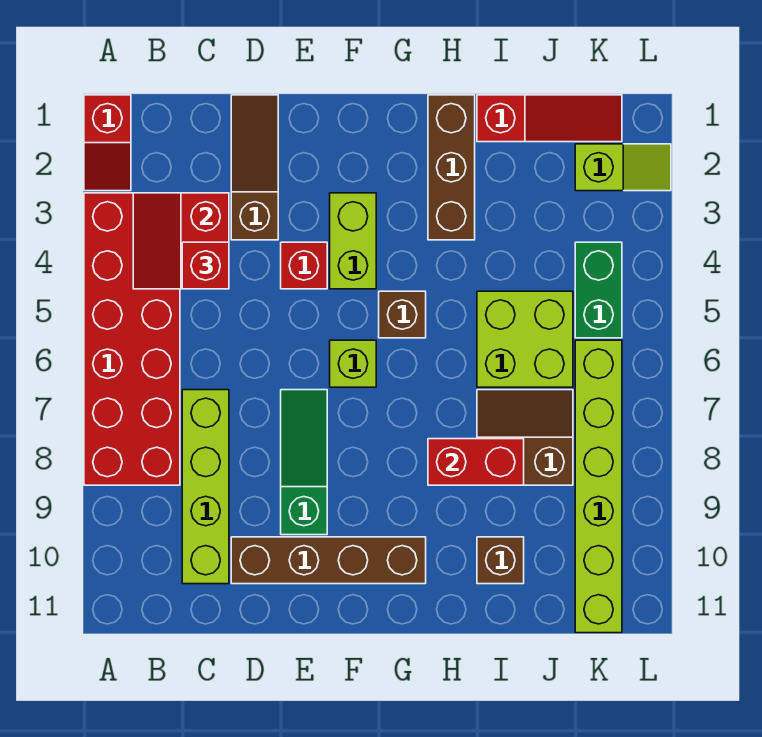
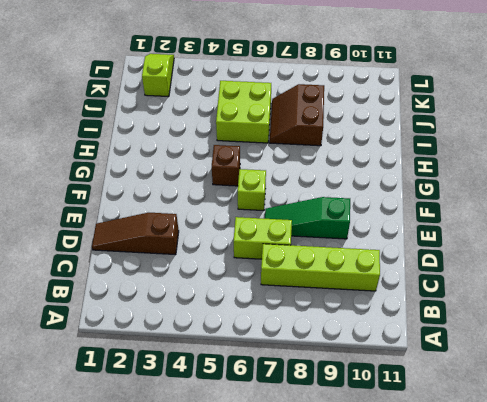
lime 1x2 brick [234,217,292,259] -> lime 1x2 brick moved to [330,193,376,289]
none -> red 1x2 slope [84,95,131,191]
none -> red 2x6 brick [84,193,180,485]
none -> brown 1x4 brick [231,537,426,584]

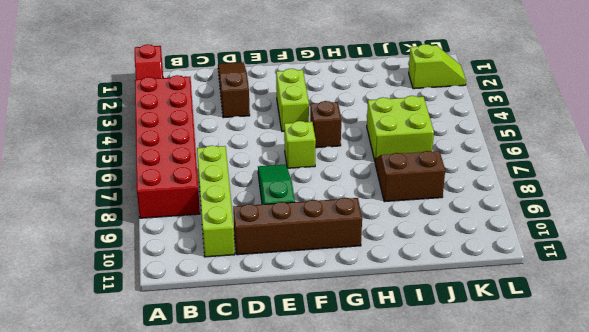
none -> red 1x1 brick [281,242,327,289]
none -> brown 1x3 brick [428,95,475,240]
none -> red 1x3 slope [477,95,622,142]

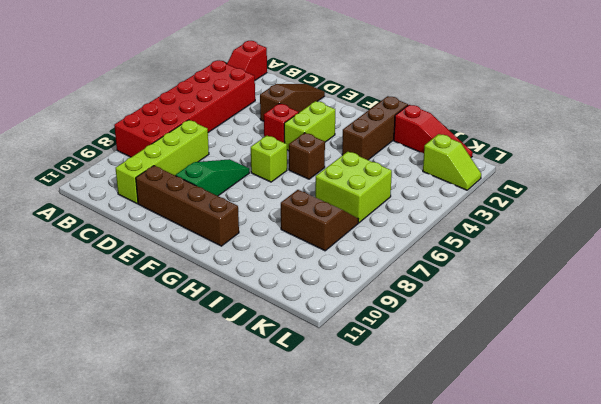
none -> brown 1x1 brick [477,537,524,584]
none -> green 1x2 brick [575,242,622,338]
none -> lime 1x6 brick [575,340,622,633]

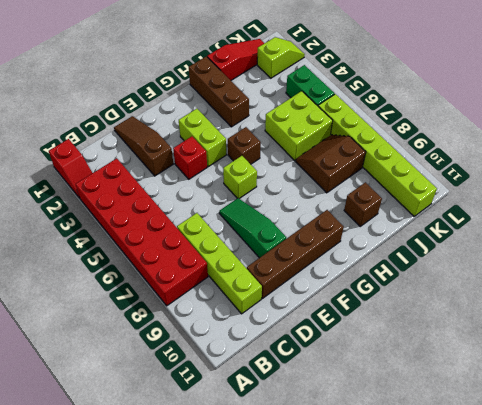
none -> red 2x2 slope [133,193,229,289]
none -> red 1x2 brick [428,439,524,485]
none -> red 1x1 brick [182,242,229,289]

